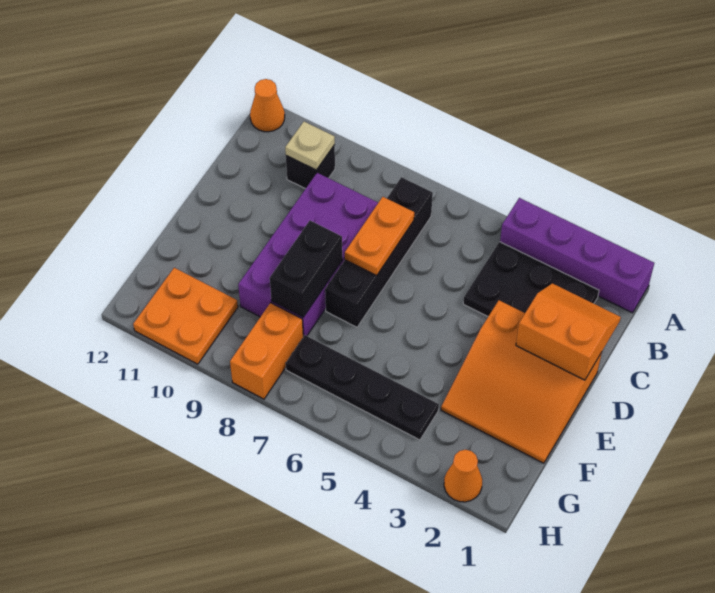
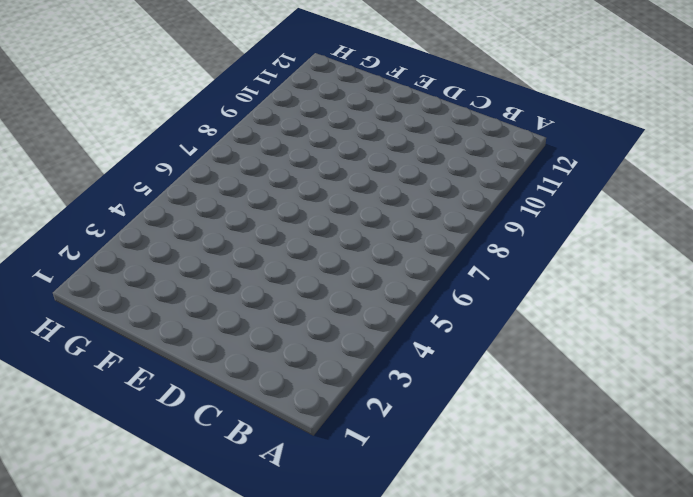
none -> purple 1x4 brick [500,198,654,313]
none -> orange 1x1 cone [250,79,285,132]
none -> black 2x3 plate [463,242,599,316]

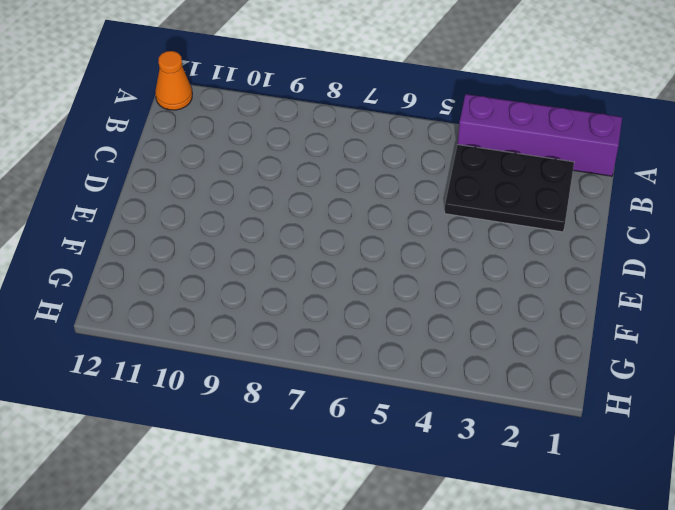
none -> black 1x4 brick [325,177,433,327]
none -> black 1x1 brick [286,145,335,189]
none -> purple 2x4 brick [238,173,378,337]

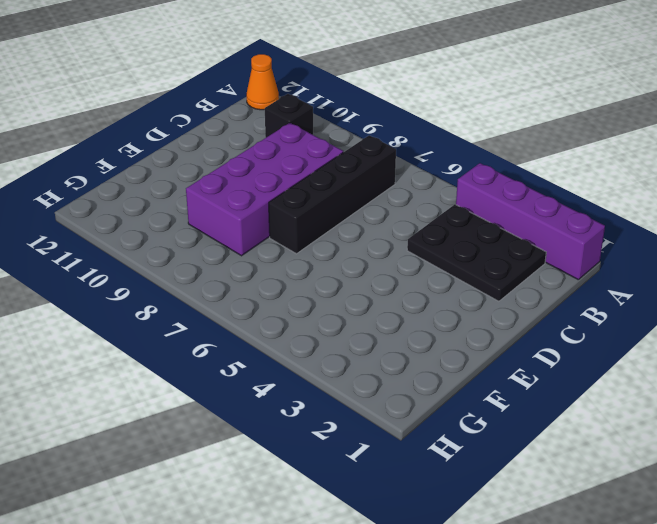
none -> orange 3x3 slope [441,300,602,463]
none -> black 1x4 plate [286,335,439,440]
none -> orange 1x2 brick [230,303,303,399]

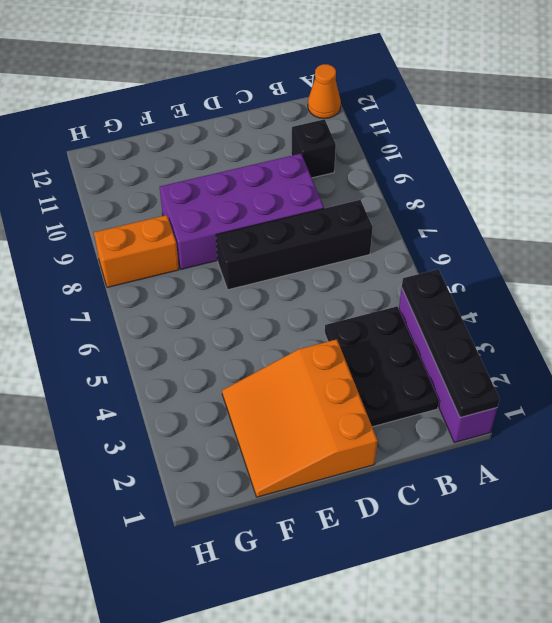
black 1x4 plate [402,269,500,418] -> black 1x4 plate moved to [286,335,439,440]
none -> orange 2x2 plate [133,268,238,364]
none -> orange 1x1 cone [444,450,482,502]
none -> tan 1x1 plate [285,122,335,170]

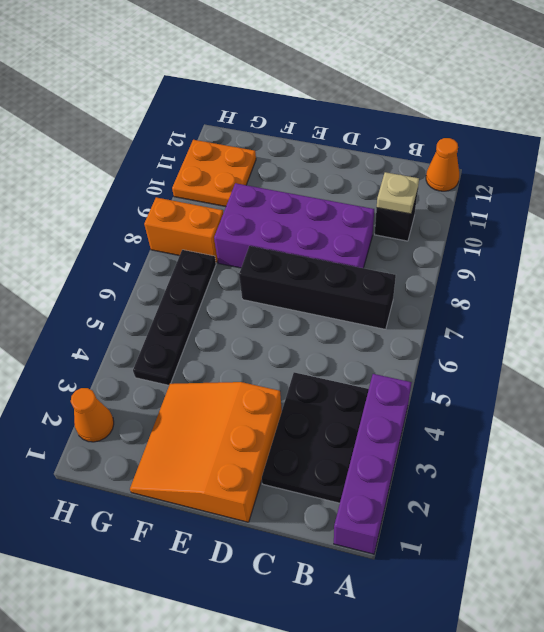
none -> orange 2x2 slope [516,283,621,380]
none -> orange 1x2 plate [345,197,414,275]
none -> black 1x2 brick [270,221,342,317]

